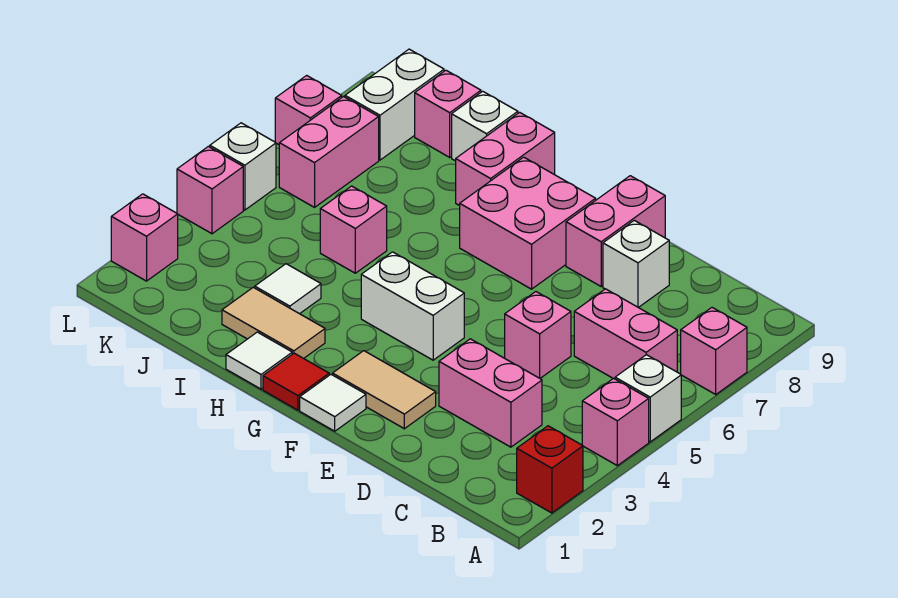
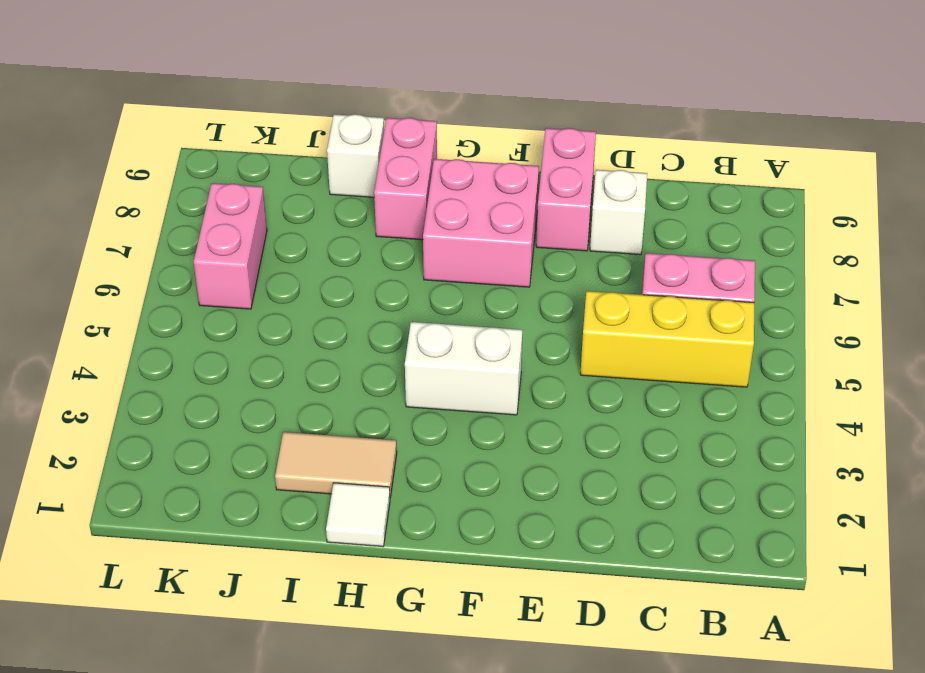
yellow 1x3 brick [580,291,754,387] -> pink 1x1 brick [505,292,571,378]
none -> red 1x1 brick [517,426,583,513]
none -> pink 1x1 brick [582,378,649,466]
none -> white 1x1 brick [615,355,681,442]

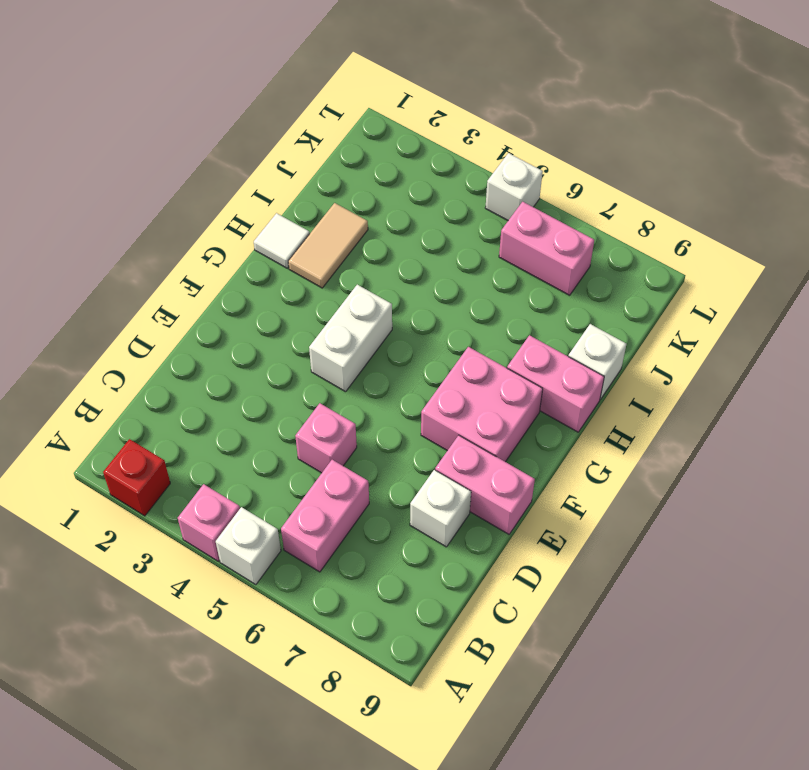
none -> pink 1x1 brick [681,308,747,394]
none -> pink 1x2 brick [439,339,542,447]
none -> tan 1x2 tile [333,351,436,429]

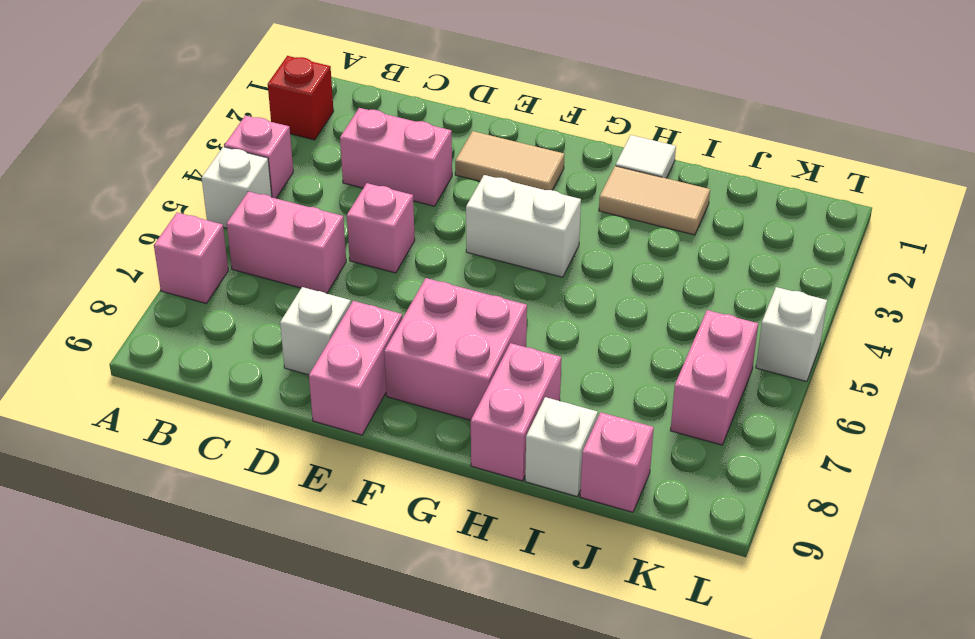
none -> white 1x1 tile [300,375,366,431]
none -> red 1x1 tile [263,353,329,410]
none -> white 1x1 tile [255,264,321,314]

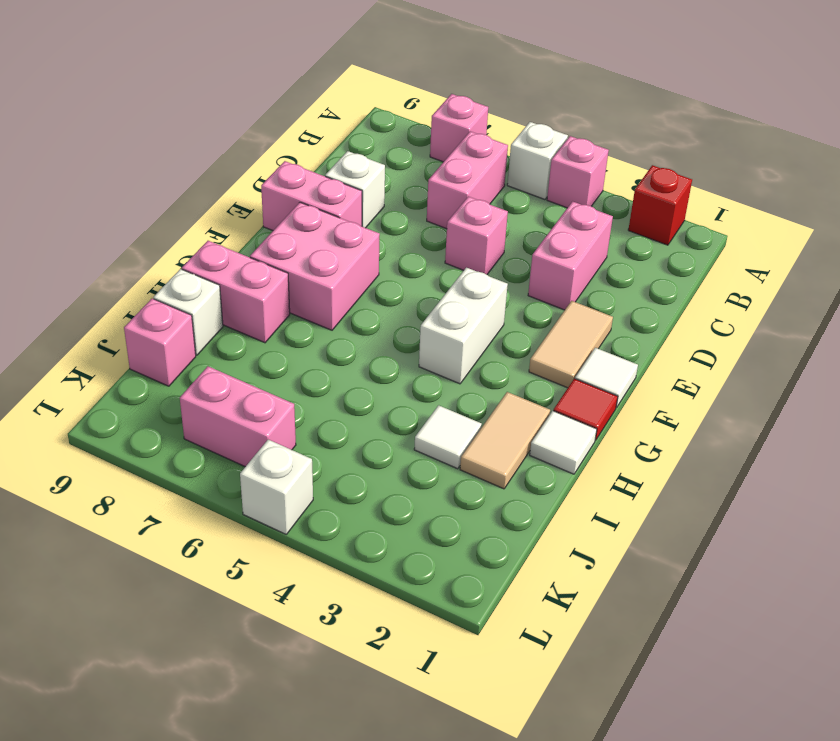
none -> pink 1x1 brick [320,186,387,273]
none -> white 1x2 brick [345,49,444,160]
none -> pink 1x1 brick [111,194,178,281]

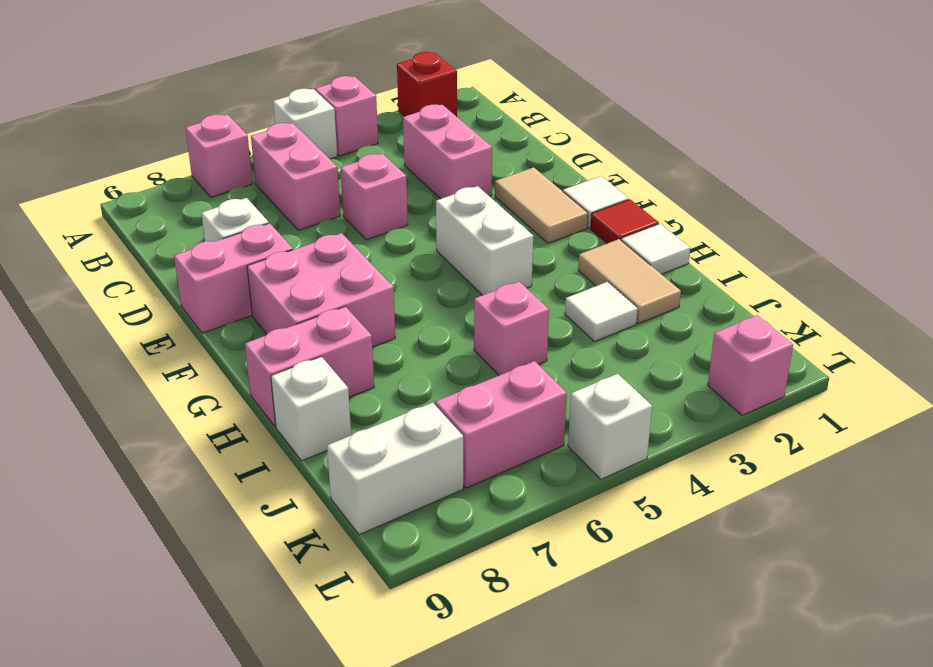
none -> pink 1x1 brick [415,70,481,157]
none -> pink 1x1 brick [177,147,243,234]
none -> pink 1x1 brick [275,75,342,145]

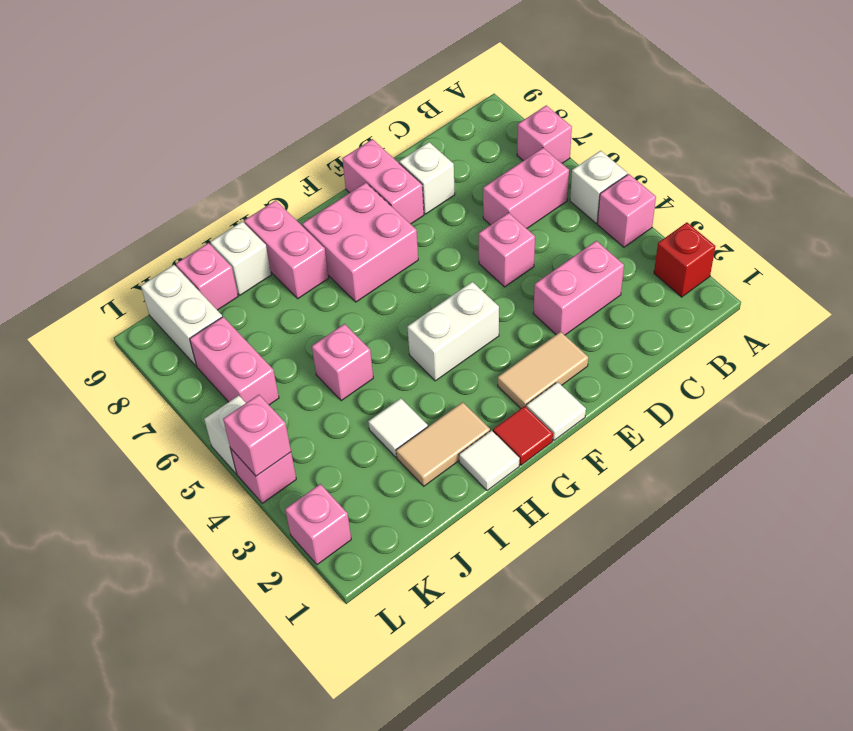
pink 1x1 brick [223,395,291,476] -> pink 1x1 brick moved to [275,75,342,145]

